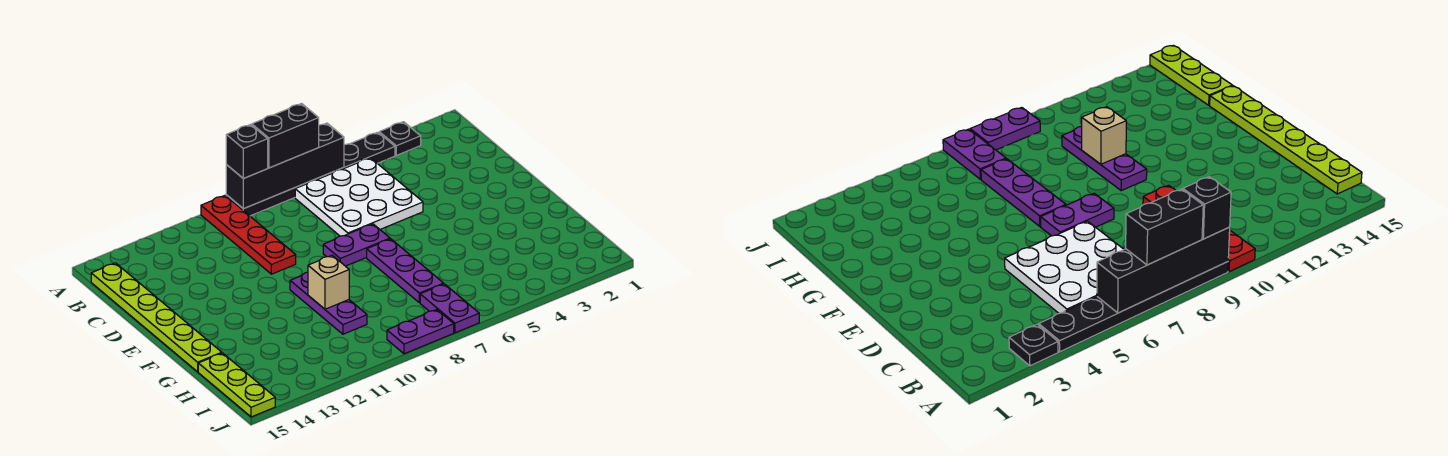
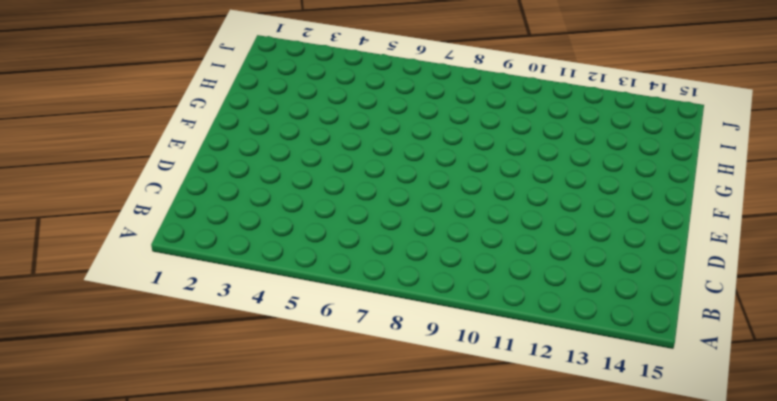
none -> black 1x1 plate [379,122,421,155]
none -> black 1x6 plate [226,132,395,216]
none -> red 1x4 plate [201,196,296,274]

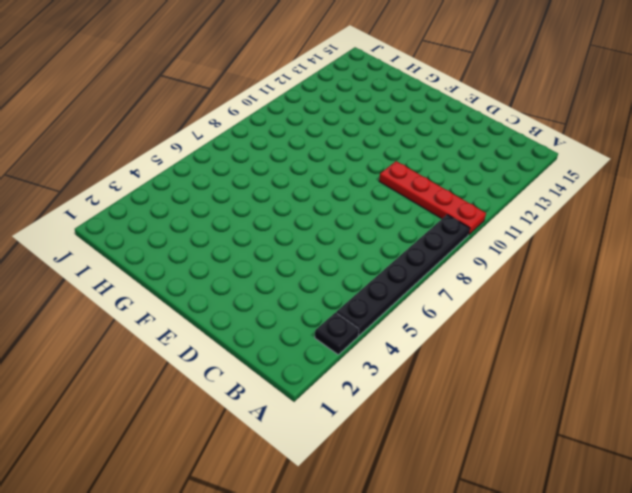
none -> white 3x3 plate [295,158,423,236]
none -> lime 1x6 plate [91,263,222,372]
none -> purple 1x2 plate [323,224,390,266]

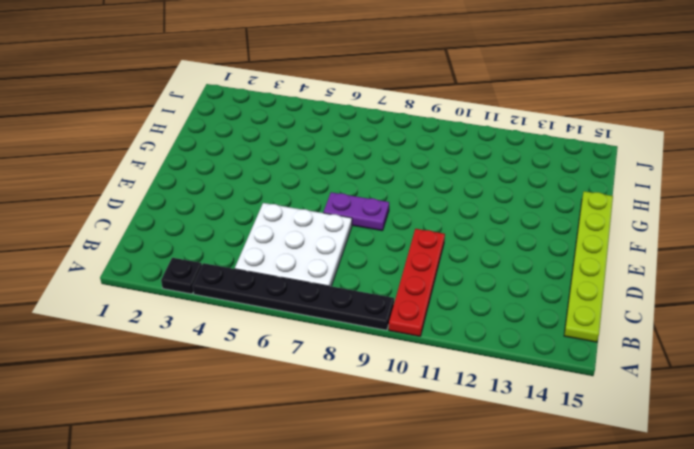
none -> purple 1x3 plate [367,239,444,303]
none -> purple 1x3 plate [290,272,367,334]
none -> lime 1x3 plate [198,353,275,417]

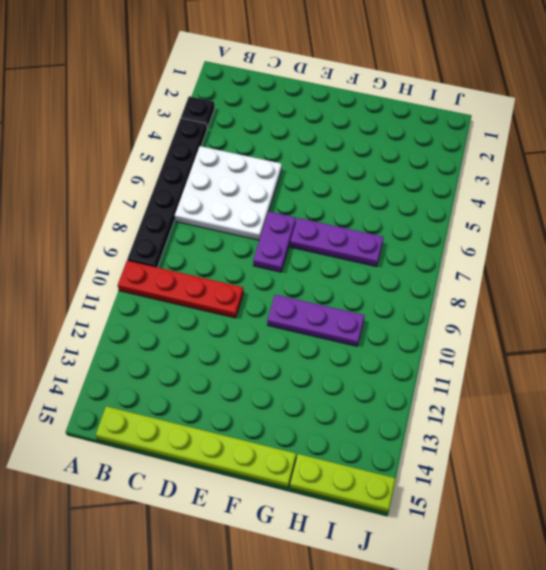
none -> purple 1x2 plate [420,284,479,333]
none -> purple 1x2 plate [387,310,454,354]
none -> black 1x4 brick [226,123,344,209]

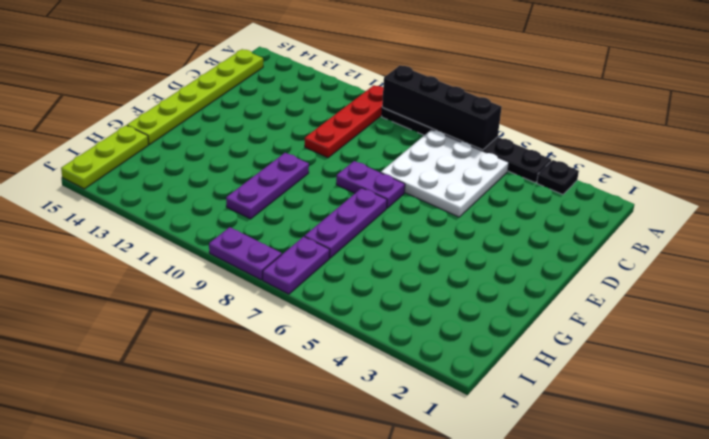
none -> tan 1x1 brick [308,255,349,309]
none -> black 1x2 brick [252,104,319,168]
none -> black 1x1 brick [226,125,268,179]

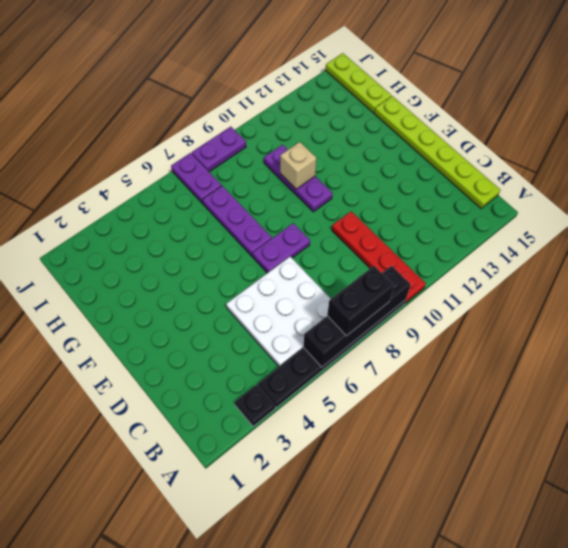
none -> black 1x1 brick [226,125,268,179]

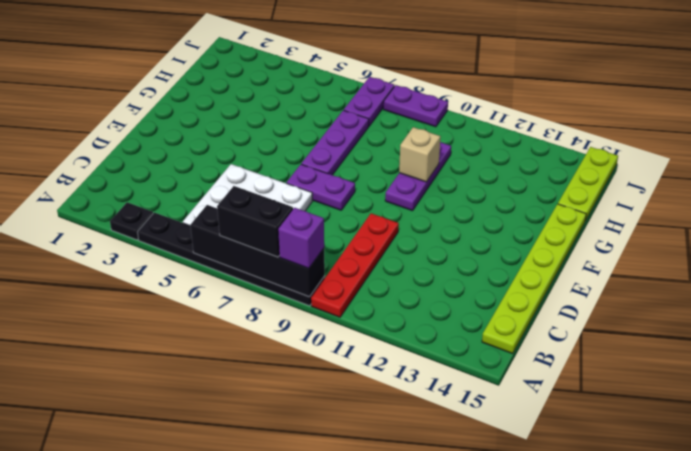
purple 1x1 brick [278,208,324,269] -> black 1x1 brick [226,125,268,179]

